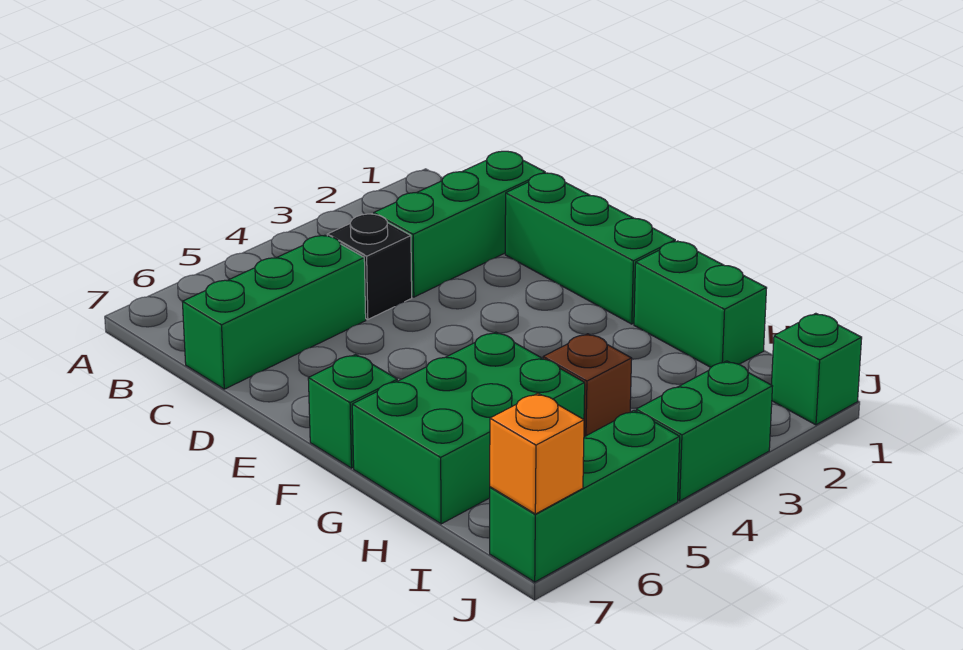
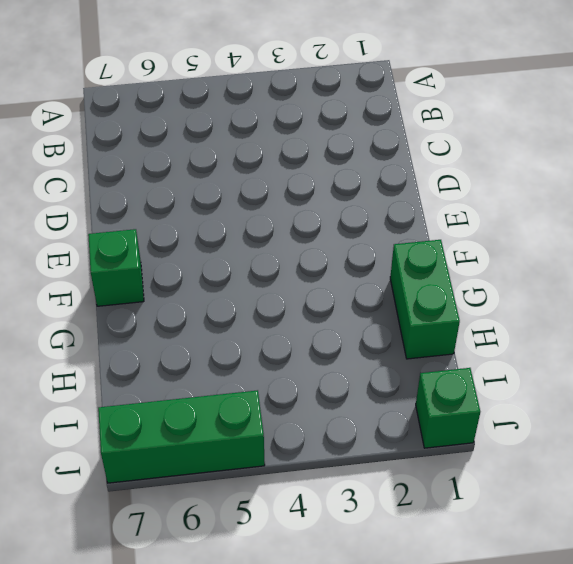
none -> green 1x3 brick [374,151,545,297]
none -> black 1x1 brick [327,214,412,319]
none -> green 1x3 brick [182,235,366,389]

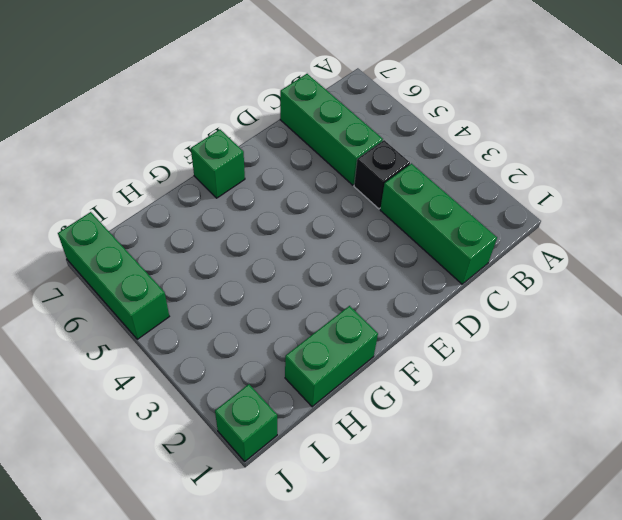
none -> green 1x3 brick [505,173,675,324]
none -> green 2x3 brick [352,332,585,524]
none -> brown 1x1 brick [543,334,632,437]

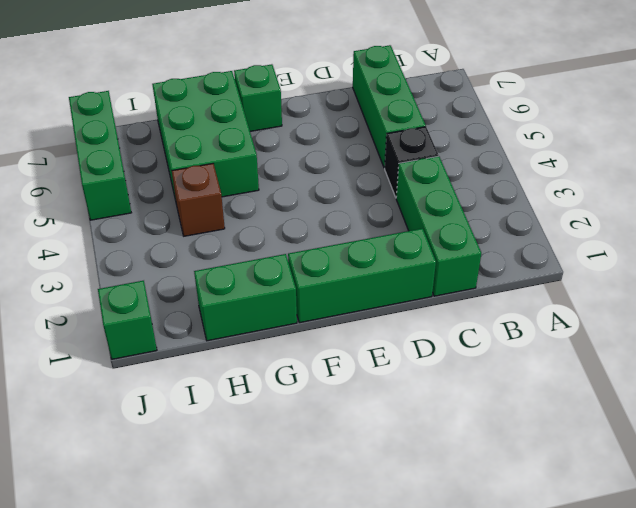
none -> green 1x2 brick [636,361,773,501]
none -> orange 1x1 brick [490,393,584,514]

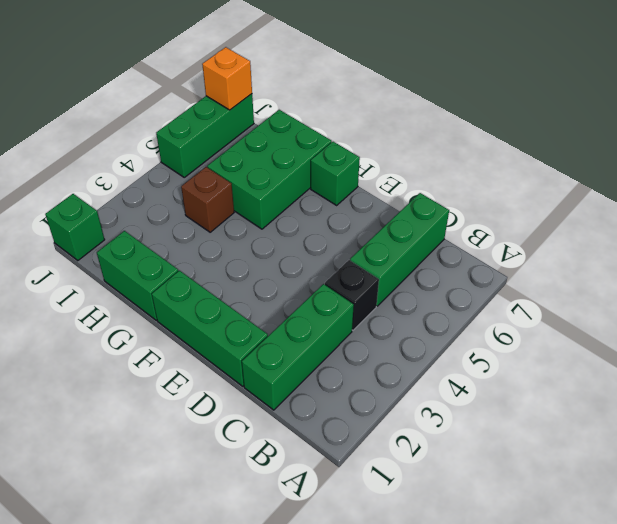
none -> green 1x2 brick [636,361,773,501]

